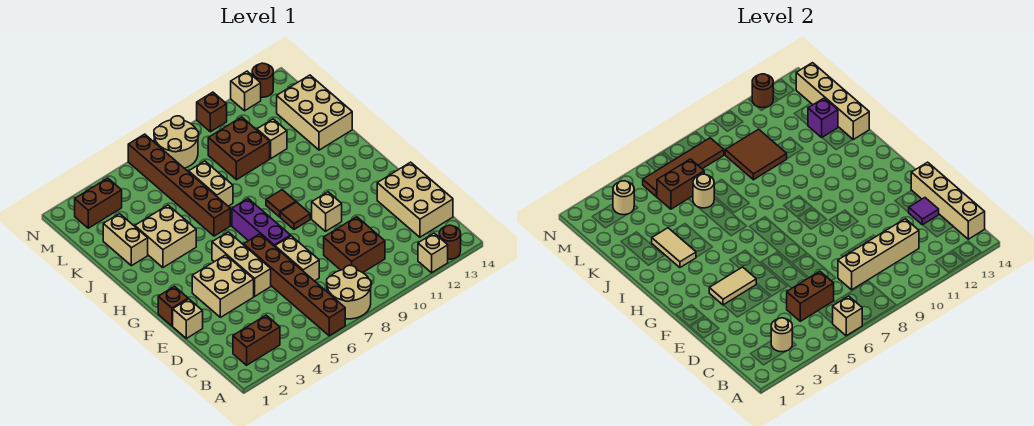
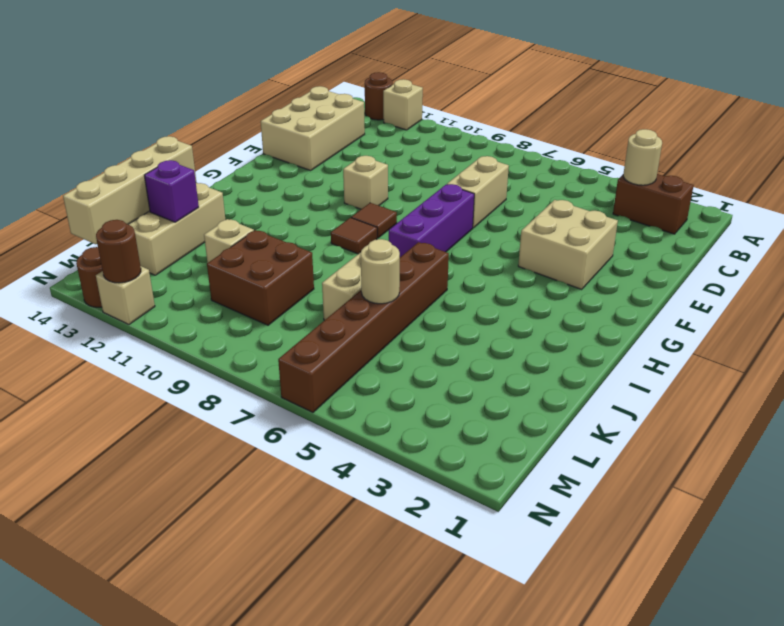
none -> brown 1x6 brick [244,234,345,336]
none -> tan 2x2 round brick [327,265,371,319]
none -> brown 2x2 brick [324,217,385,273]
none -> tan 1x1 brick [173,299,203,338]

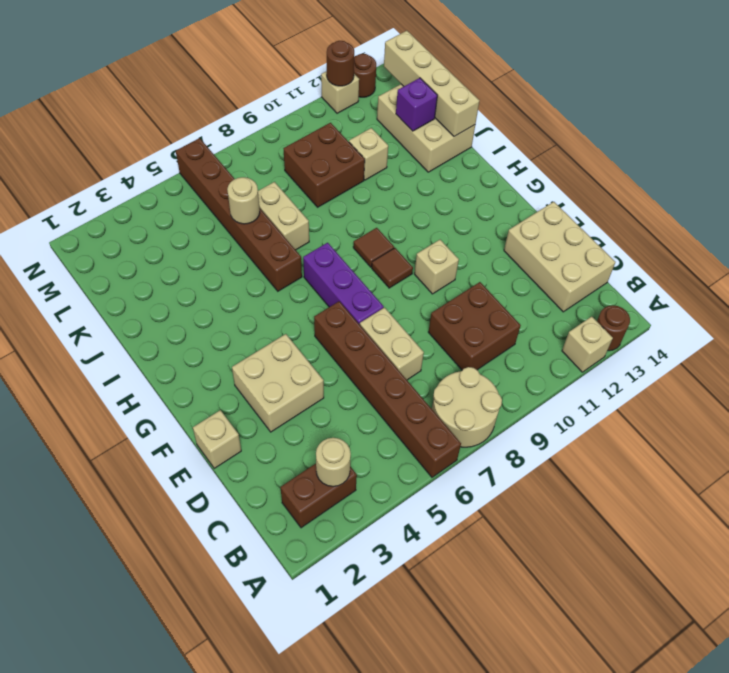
none -> tan 1x3 brick [212,232,271,296]
none -> brown 1x1 brick [158,286,188,326]
none -> tan 2x2 brick [135,205,196,268]
none -> tan 1x2 brick [103,214,148,266]

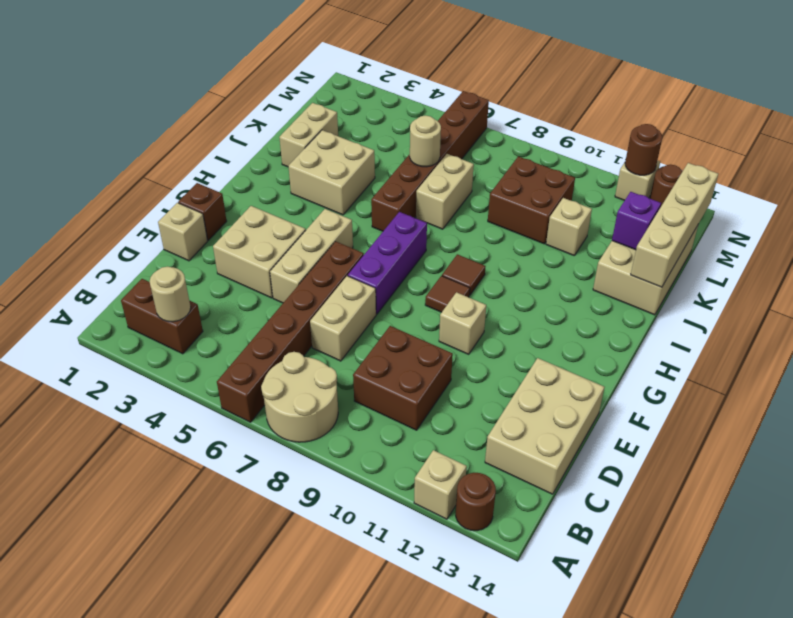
none -> brown 1x2 brick [75,178,122,228]
none -> tan 2x2 round brick [154,116,199,168]
none -> brown 1x1 brick [197,92,227,132]
none -> tan 1x1 brick [833,296,862,336]

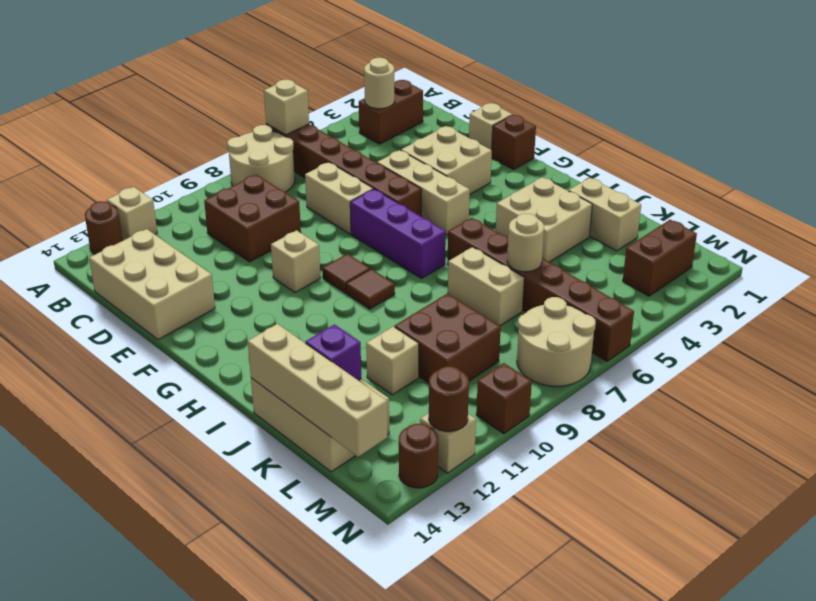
none -> tan 1x4 brick [911,162,985,239]
none -> brown 1x2 brick [787,271,834,321]
none -> tan 1x4 brick [838,219,919,290]
none -> purple 1x1 tile [908,198,939,225]

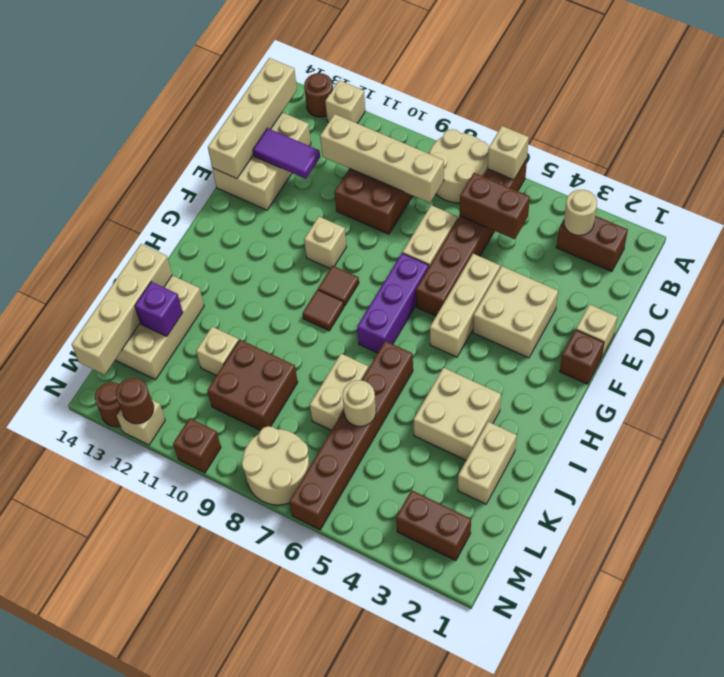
purple 1x2 tile [253,128,320,179] -> purple 1x1 tile [908,198,939,225]
none -> tan 1x2 tile [709,267,756,305]
none -> tan 1x2 tile [652,228,696,268]
none -> brown 2x2 tile [725,129,787,180]
none -> brown 1x2 brick [657,159,704,209]

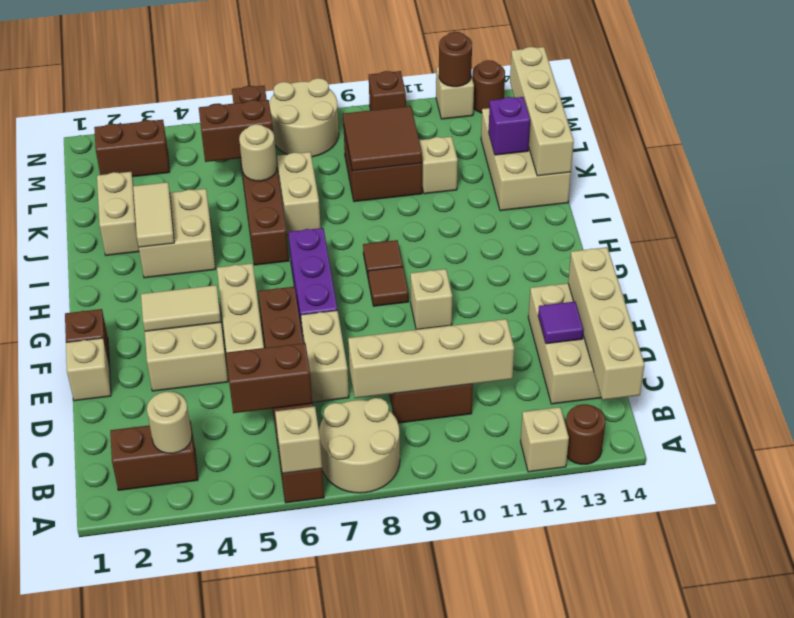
none -> tan 1x1 round brick [613,181,634,215]
none -> brown 1x4 tile [643,138,724,197]

